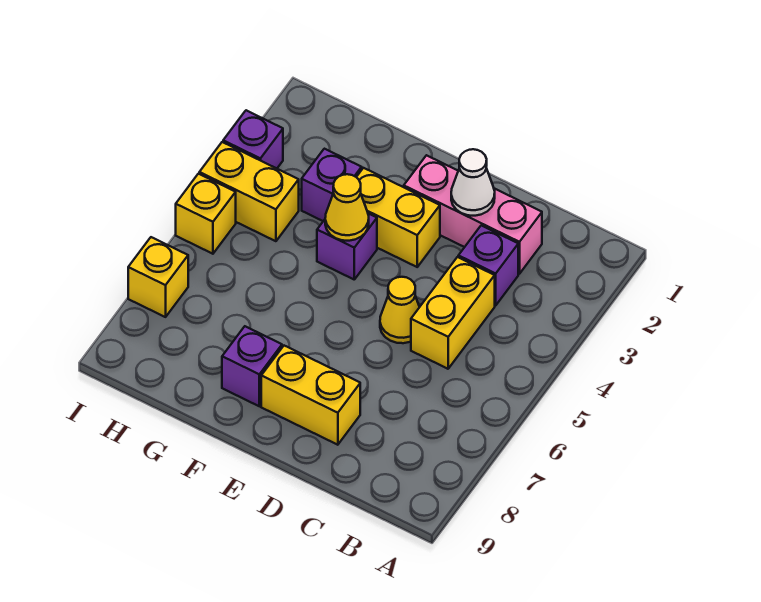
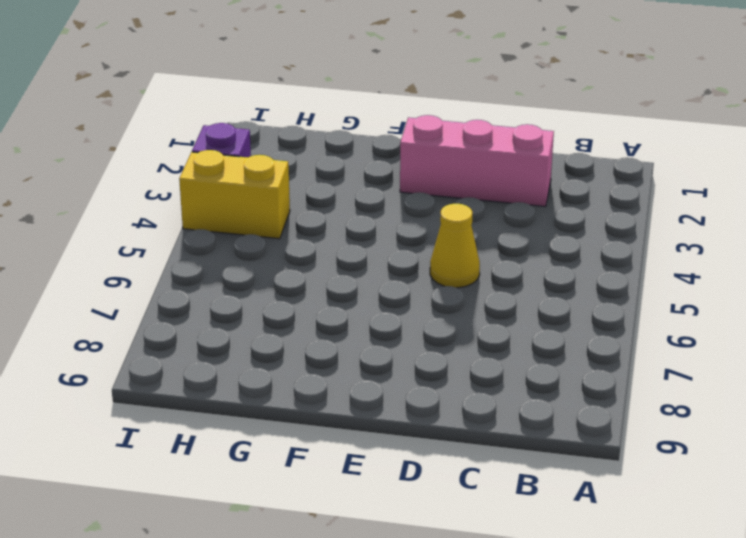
none -> purple 1x1 brick [458,225,518,305]
none -> yellow 1x2 brick [411,257,495,369]
none -> yellow 1x2 brick [261,346,360,445]

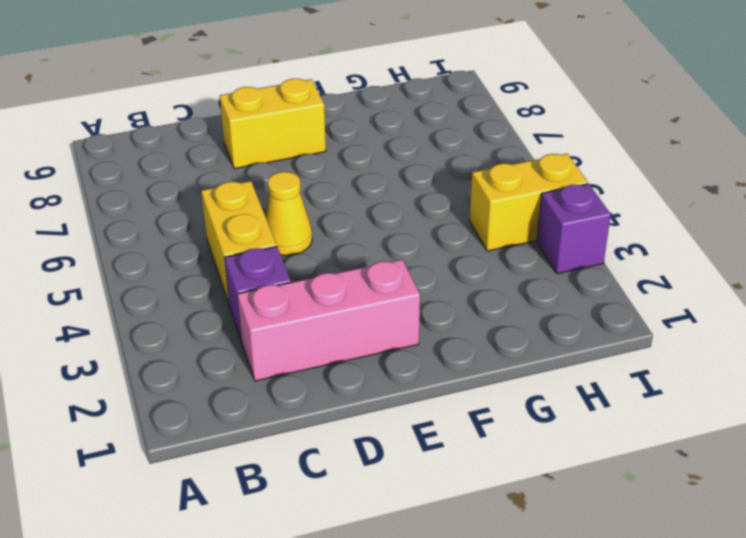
none -> yellow 1x2 brick [357,168,440,267]
none -> purple 1x1 brick [317,213,377,279]
none -> purple 1x1 brick [222,326,282,406]

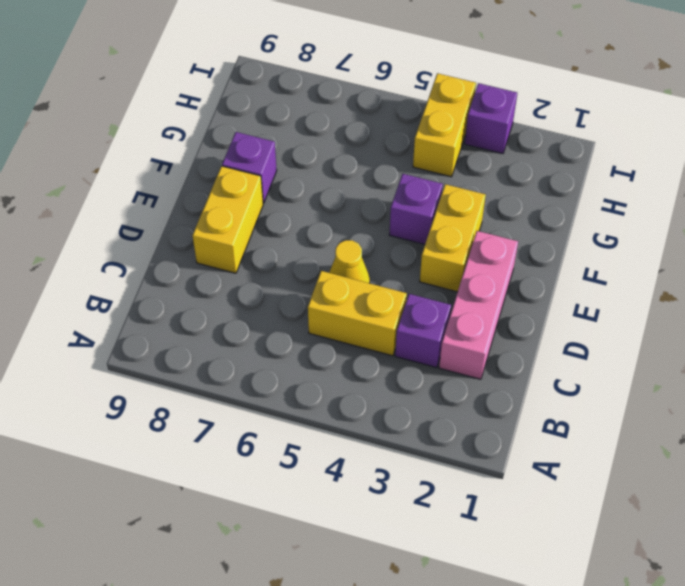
none -> purple 1x1 brick [302,149,362,221]
none -> yellow 1x1 brick [176,174,236,254]
none -> yellow 1x1 brick [128,237,188,317]

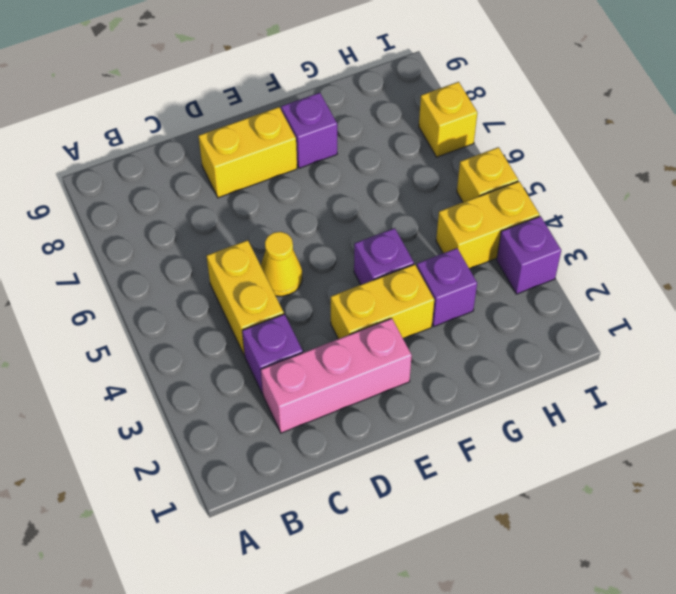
none -> white 1x1 cone [451,149,495,216]
none -> yellow 1x1 cone [325,174,369,241]

